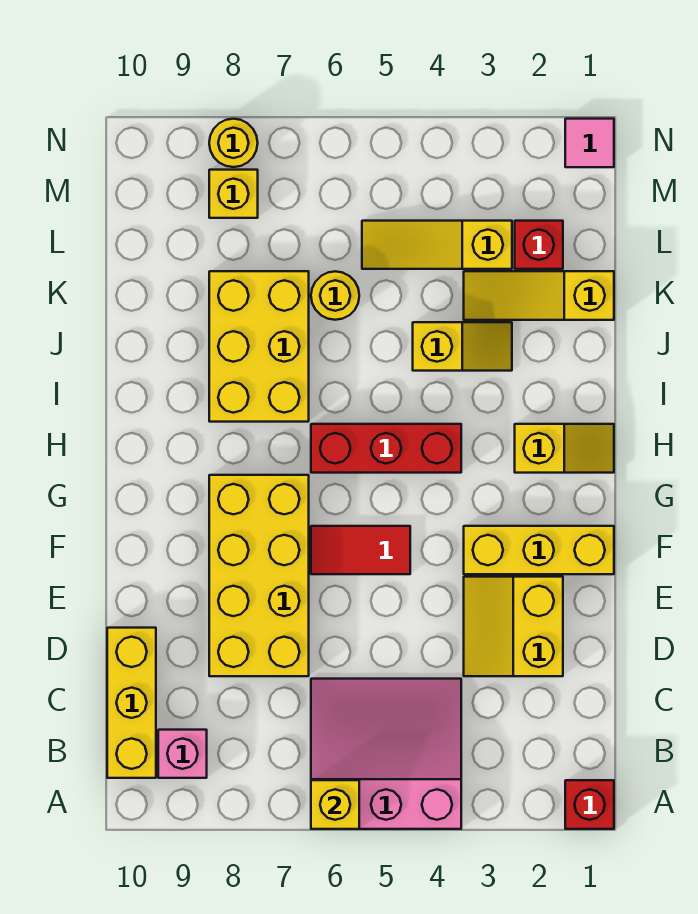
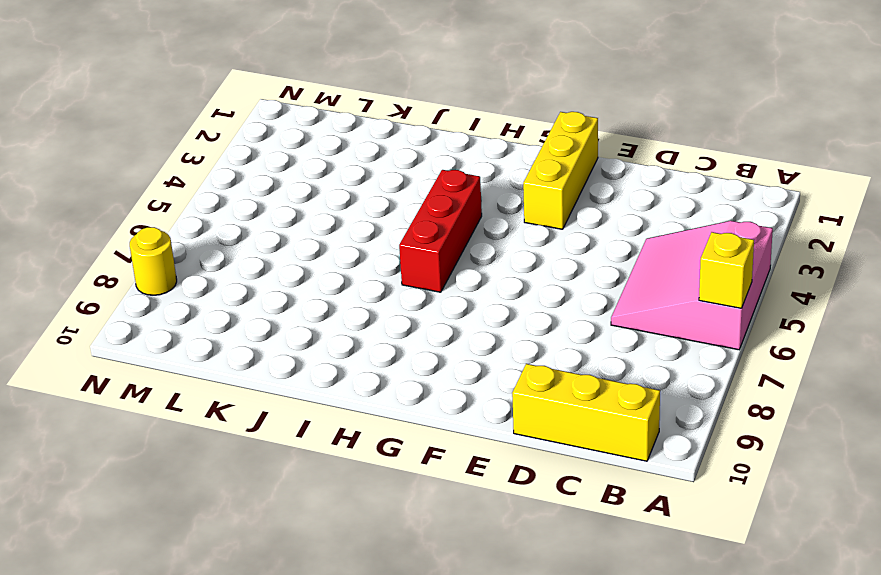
none -> red 1x1 brick [565,780,614,829]
none -> pink 1x1 brick [158,730,207,778]
none -> yellow 2x2 slope [464,577,563,676]

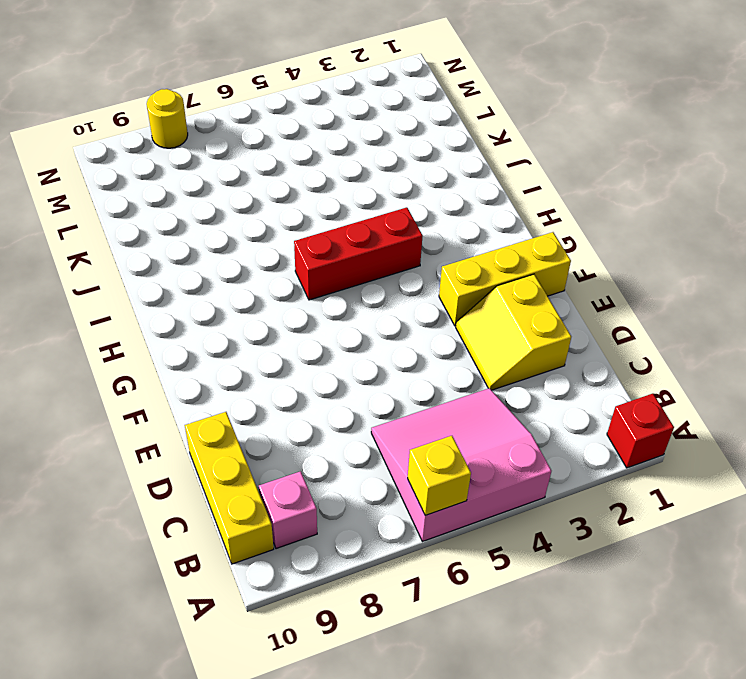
none -> yellow 2x4 brick [209,475,309,676]
none -> red 1x2 tile [311,526,410,574]
none -> yellow 1x2 slope [515,424,614,473]

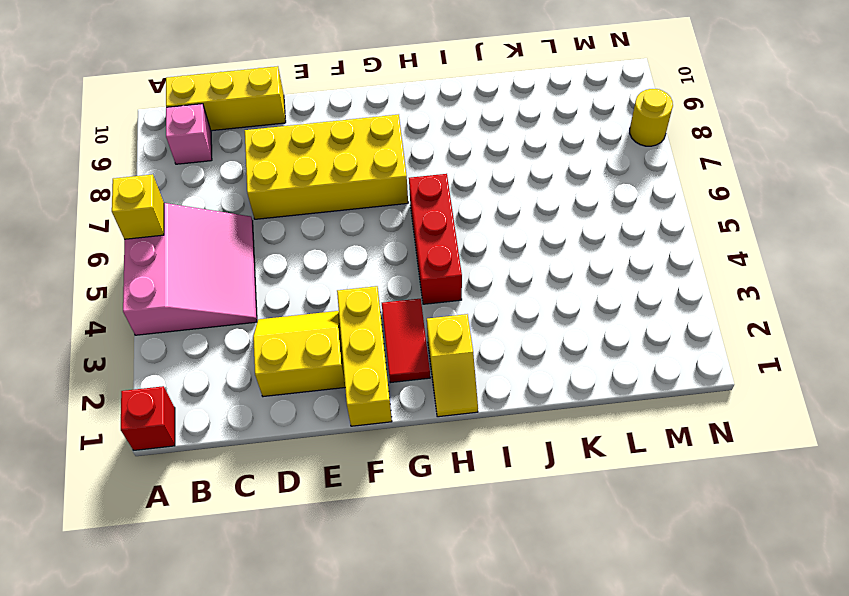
red 1x2 tile [382,299,430,383] -> red 1x2 tile moved to [311,526,410,574]
none -> yellow 2x3 brick [209,271,309,422]
none -> yellow 1x2 slope [413,322,512,371]
none -> yellow 1x3 slope [464,271,614,320]

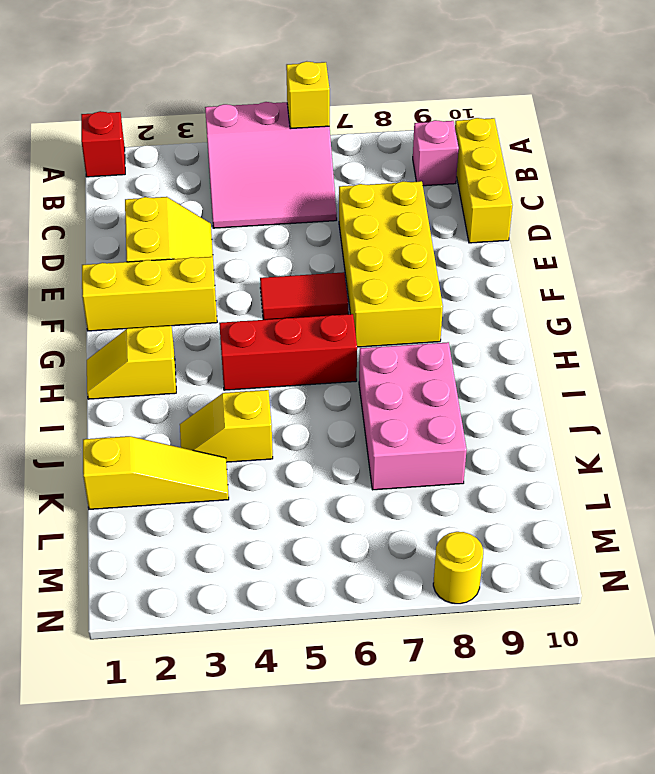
pink 2x3 brick [359,342,467,490] -> yellow 2x3 brick [209,271,309,422]
none -> yellow 1x1 round brick [311,271,359,320]
none -> red 1x1 brick [515,221,563,269]
none -> yellow 1x3 slope [362,221,512,269]

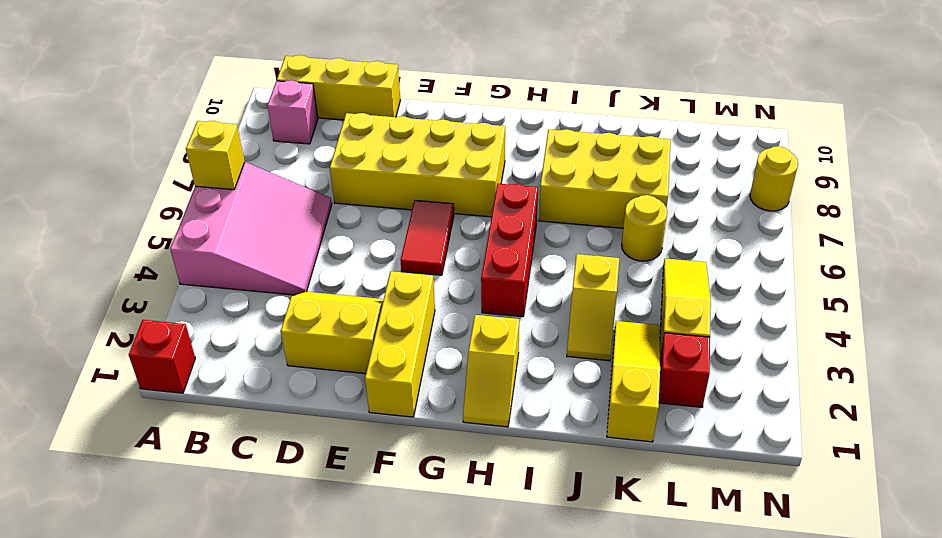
none -> yellow 1x1 brick [209,170,258,218]
none -> pink 1x1 tile [565,119,614,167]

